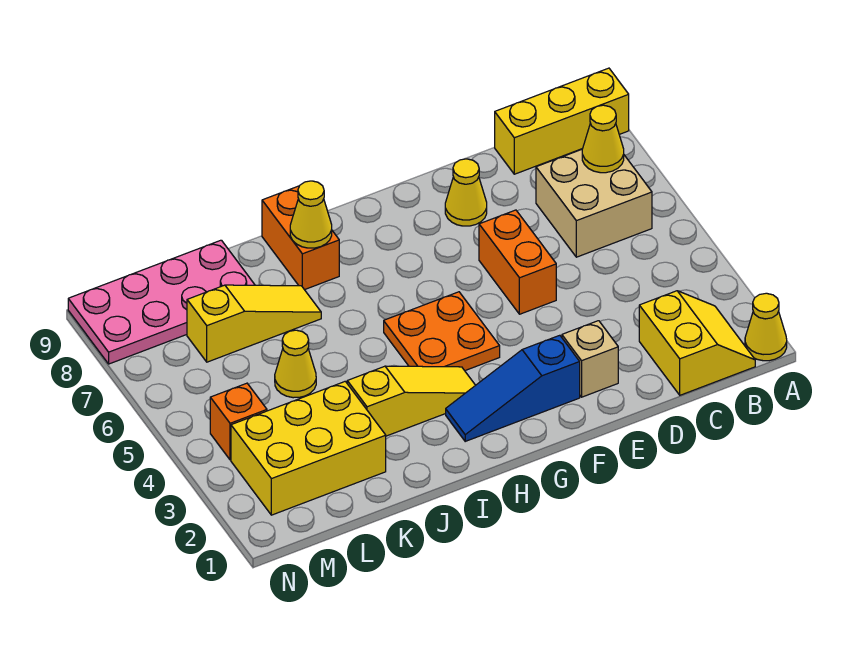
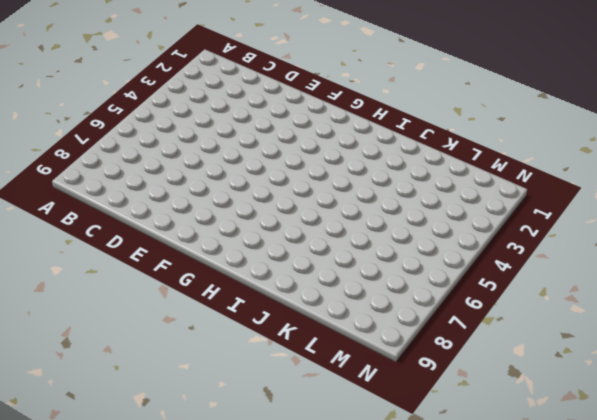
none -> yellow 1x1 cone [745,293,787,361]
none -> yellow 1x3 brick [495,68,629,174]
none -> yellow 2x2 slope [639,291,755,395]

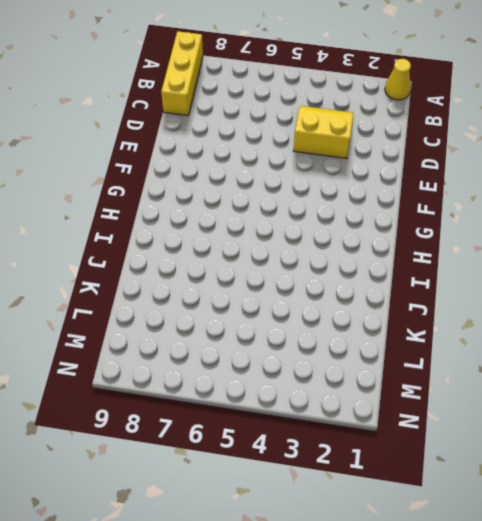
yellow 2x2 slope [293,106,353,158] -> yellow 2x2 slope moved to [639,291,755,395]
none -> tan 2x2 brick [536,150,652,257]
none -> tan 1x1 brick [562,321,618,397]
none -> orange 1x2 brick [479,210,556,314]

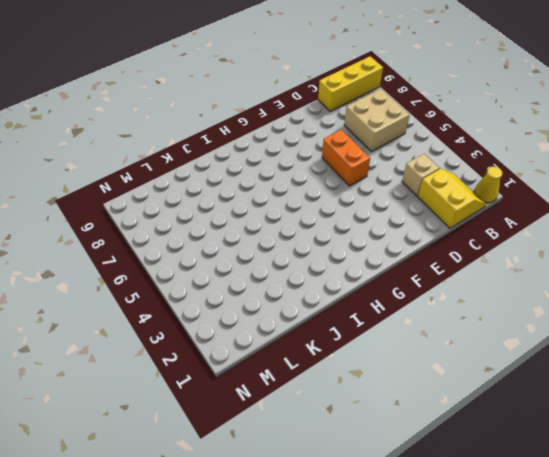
tan 1x1 brick [402,154,439,196] -> tan 1x1 brick moved to [562,321,618,397]
none -> yellow 1x1 cone [445,159,487,226]
none -> blue 1x3 slope [446,335,580,441]
none -> orange 2x2 plate [384,292,500,371]

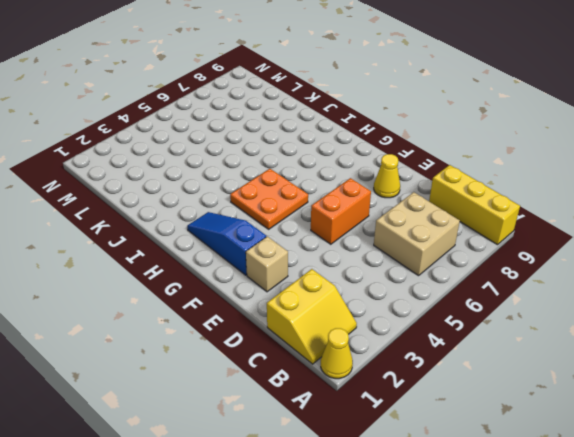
none -> yellow 1x3 slope [347,366,475,436]
none -> orange 1x2 brick [262,186,339,290]
none -> yellow 1x3 slope [187,285,321,362]

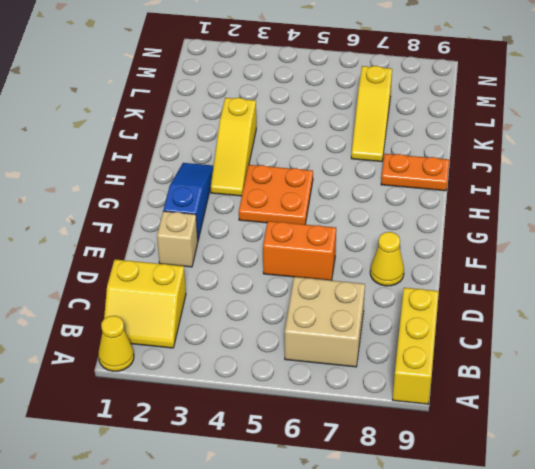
orange 1x2 plate [381,154,449,191] -> orange 1x2 brick [262,186,339,290]
none -> yellow 2x3 brick [231,381,386,515]
none -> yellow 1x1 cone [275,330,316,398]
none -> pink 2x4 plate [68,240,255,364]

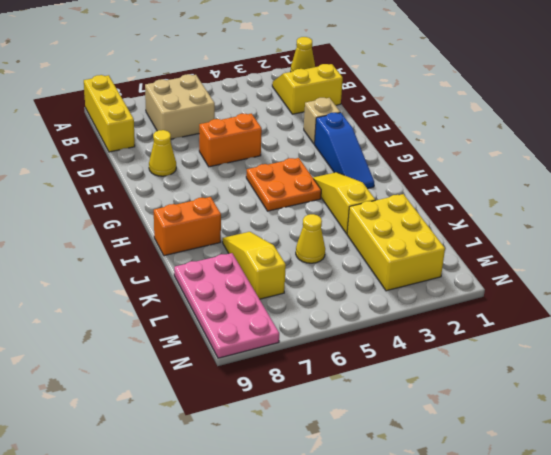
none -> orange 1x1 brick [210,383,267,460]
none -> yellow 1x1 cone [582,105,624,173]
none -> yellow 1x1 cone [290,181,332,248]

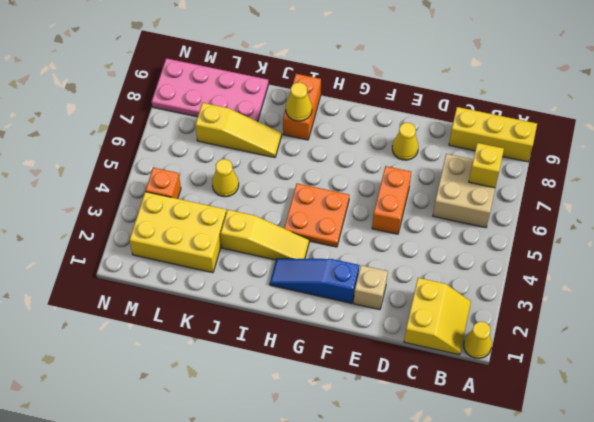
yellow 1x1 brick [469,143,504,188] -> yellow 1x1 cone [582,105,624,173]

